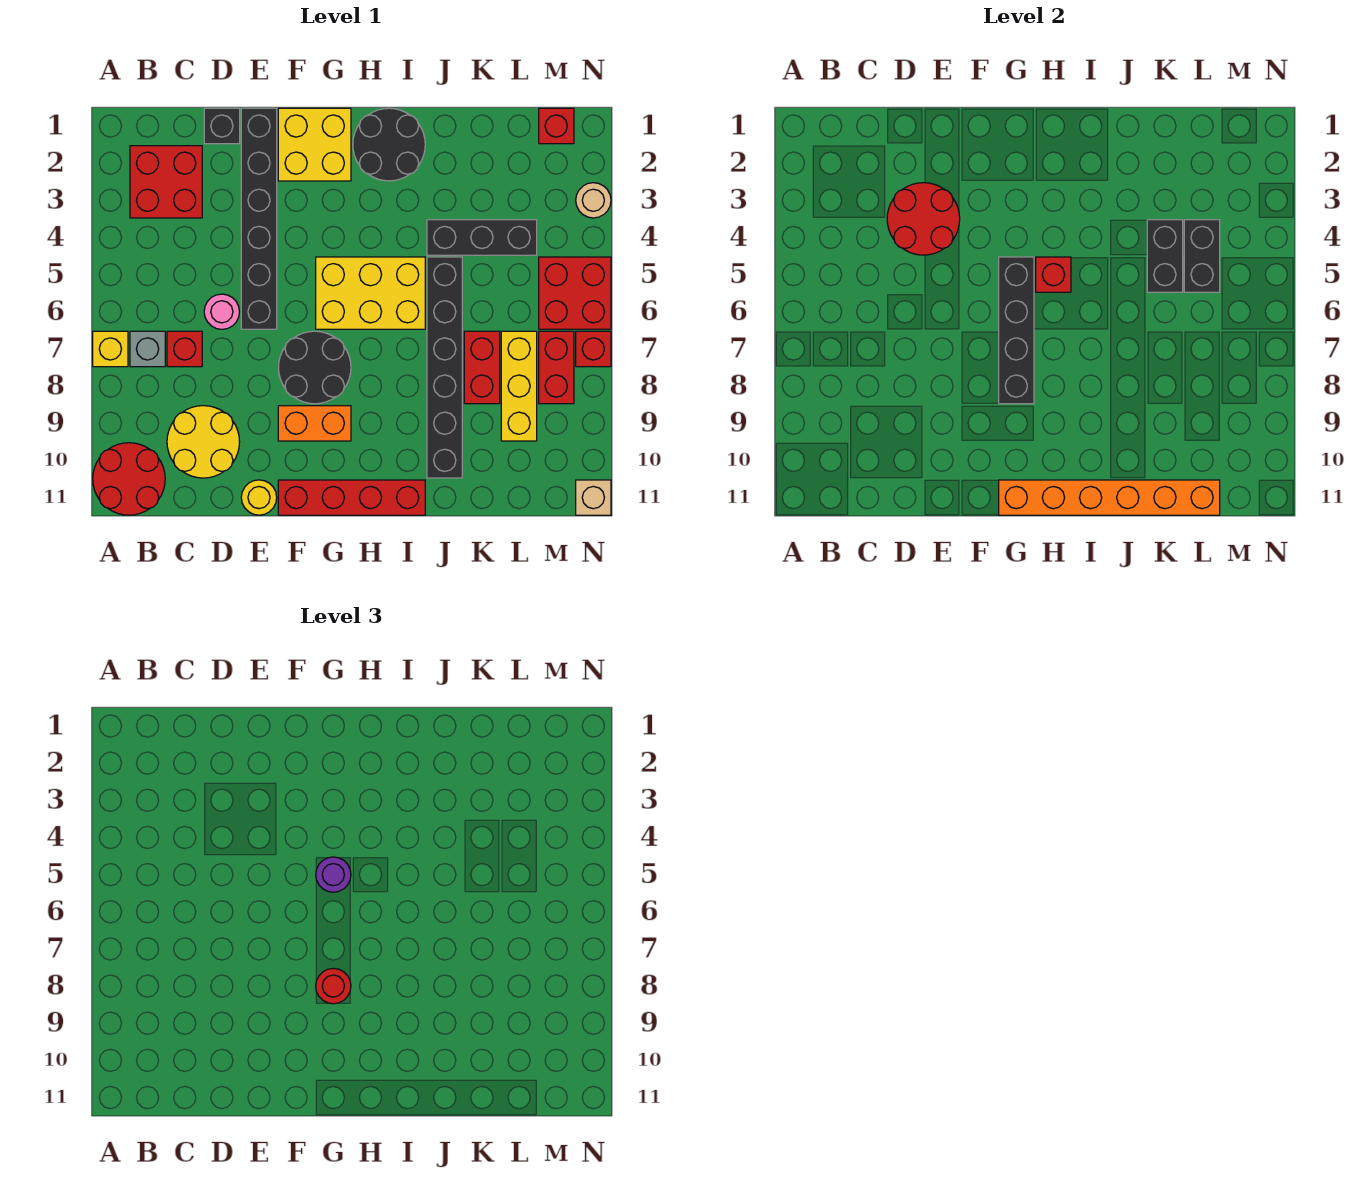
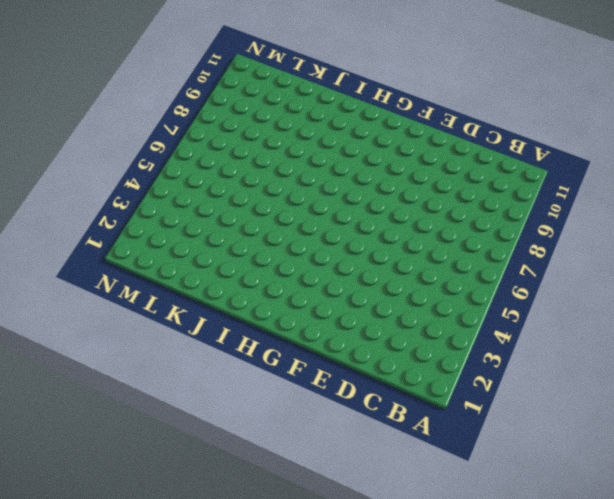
none -> yellow 1x1 brick [93,331,128,367]
none -> red 2x2 round brick [93,443,165,515]
none -> red 2x2 brick [130,146,202,218]
none -> grey 1x1 brick [130,331,165,367]

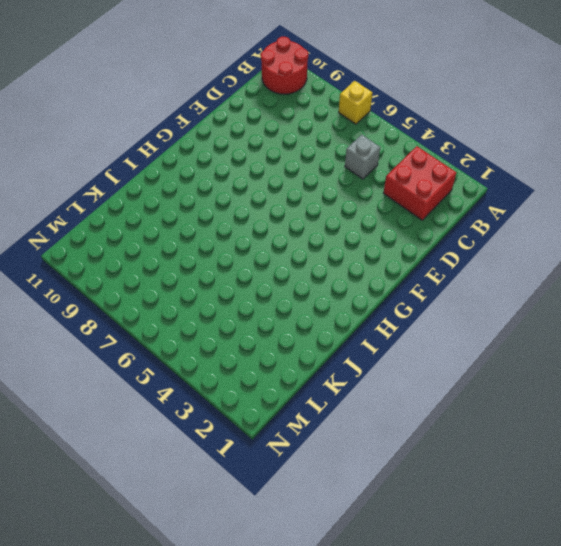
grey 1x1 brick [345,135,380,179] -> grey 1x1 brick moved to [130,331,165,367]
none -> red 1x1 brick [167,331,202,367]
none -> yellow 2x2 round brick [167,406,240,478]
none -> black 1x1 brick [204,108,240,144]
none -> pink 1x1 round brick [204,294,239,329]

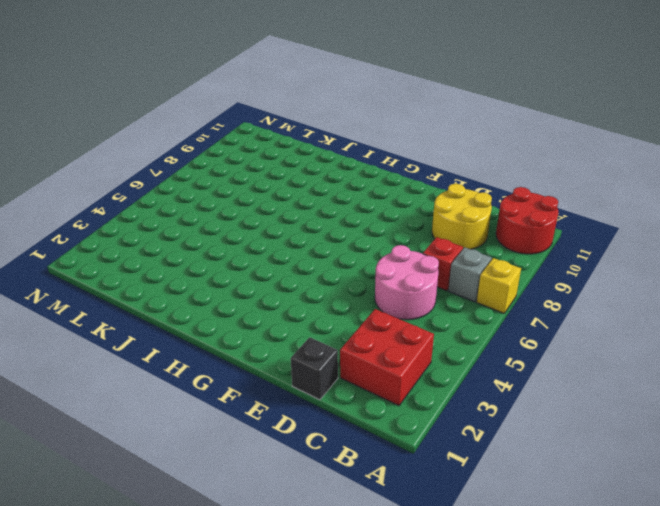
pink 2x2 round brick [375,245,439,320] -> pink 1x1 round brick [204,294,239,329]
none -> black 1x6 brick [241,108,277,329]
none -> yellow 1x1 round brick [241,480,277,515]
none -> yellow 2x2 brick [278,108,351,181]
none -> black 2x2 round brick [279,331,351,404]

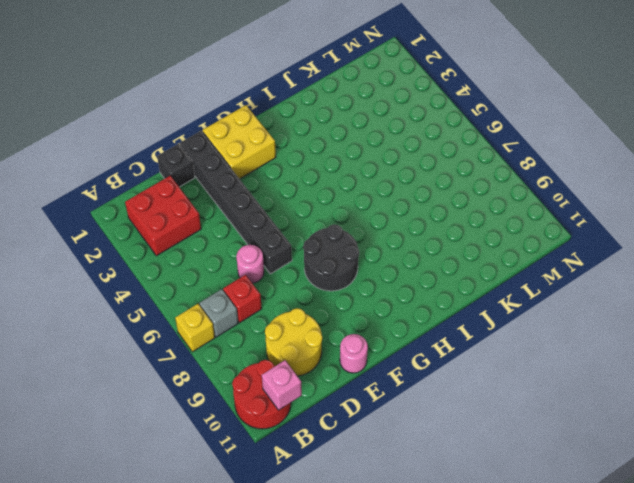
pink 1x1 brick [262,360,302,410] -> none
pink 1x1 round brick [340,334,368,373] -> yellow 1x1 round brick [241,480,277,515]
none -> orange 1x2 brick [278,406,351,441]
none -> red 1x4 brick [278,480,425,515]
none -> yellow 2x3 brick [316,257,425,329]
none -> black 2x2 round brick [353,108,425,181]

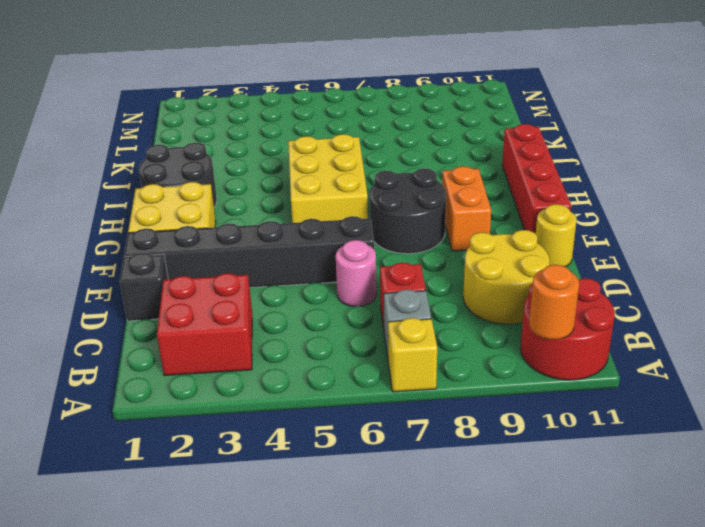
orange 1x1 round brick [529,265,579,340] -> none
none -> black 1x3 brick [427,220,537,255]
none -> black 1x6 brick [427,257,462,478]
none -> red 1x2 brick [464,331,500,404]
none -> yellow 1x3 brick [501,331,537,441]

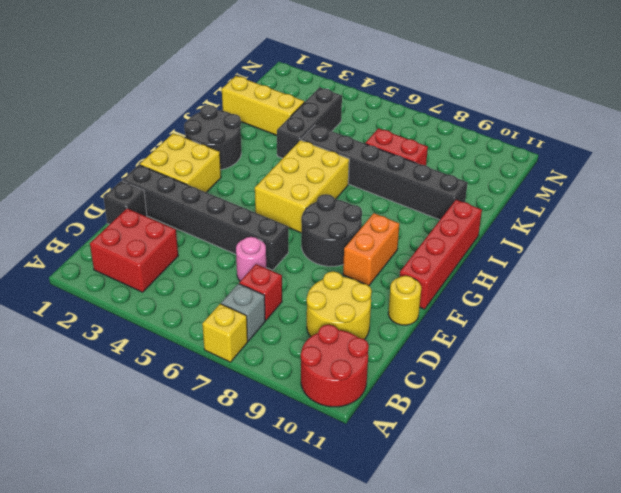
yellow 1x3 brick [222,76,304,135] -> yellow 1x3 brick moved to [501,331,537,441]
none -> red 1x1 brick [539,108,574,144]
none -> red 2x2 brick [539,257,611,329]
none -> red 1x2 brick [539,331,574,404]
none -> tan 1x1 round brick [576,183,611,218]

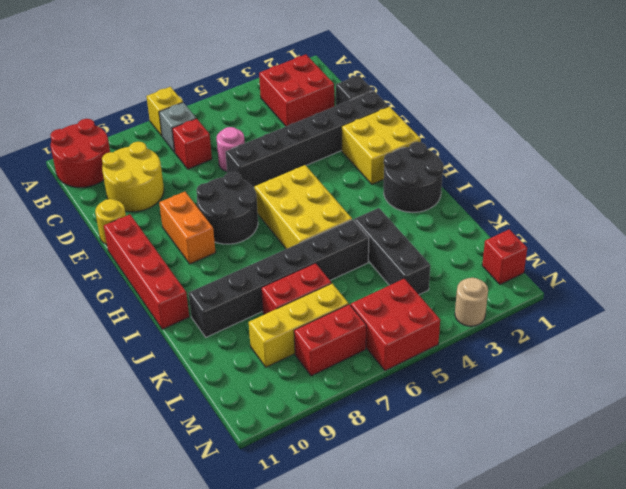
none -> red 1x1 brick [576,331,611,367]
none -> tan 1x1 brick [576,480,611,515]
none -> red 2x2 round brick [887,183,960,255]
none -> black 1x4 brick [999,257,1034,404]

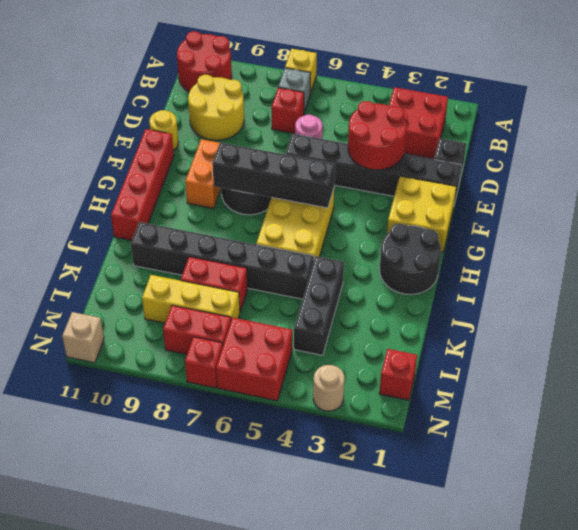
none -> orange 1x6 brick [999,480,1220,515]
none -> red 1x1 brick [1036,257,1071,292]
none -> black 1x2 brick [1147,220,1183,292]
none -> black 1x2 brick [1184,220,1220,292]

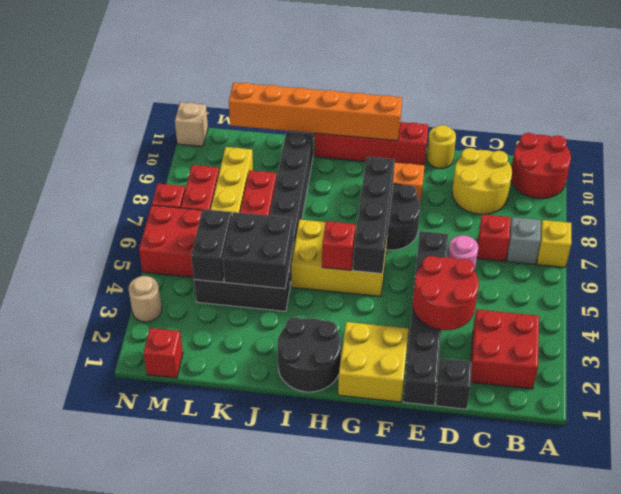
black 2x2 brick [223,212,294,289] -> black 1x2 brick [1147,220,1183,292]
none -> purple 1x1 round brick [316,857,351,892]
none -> red 1x1 round brick [316,968,351,1004]

